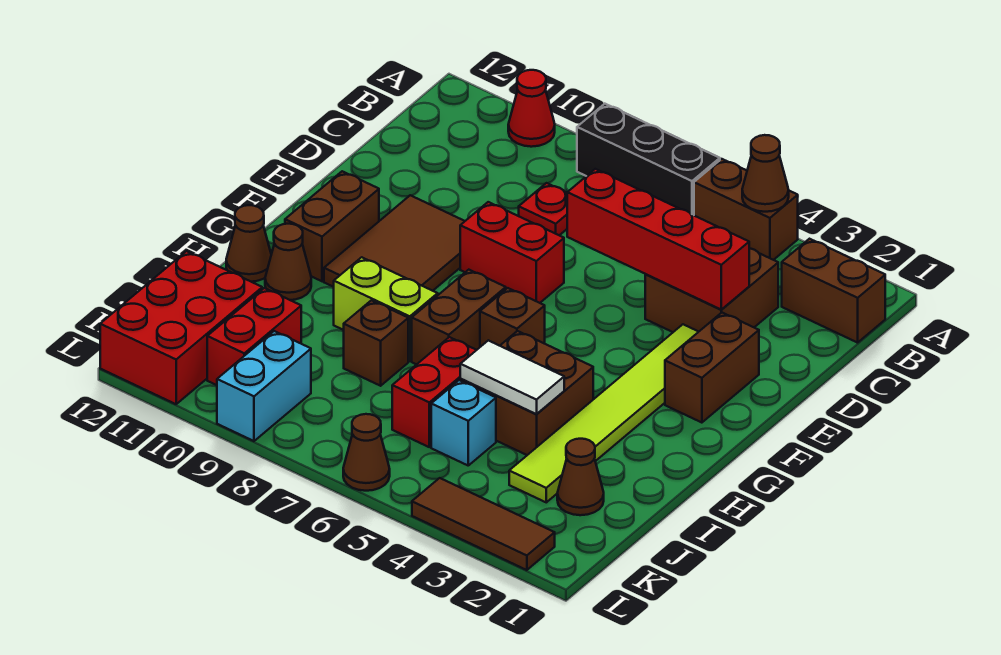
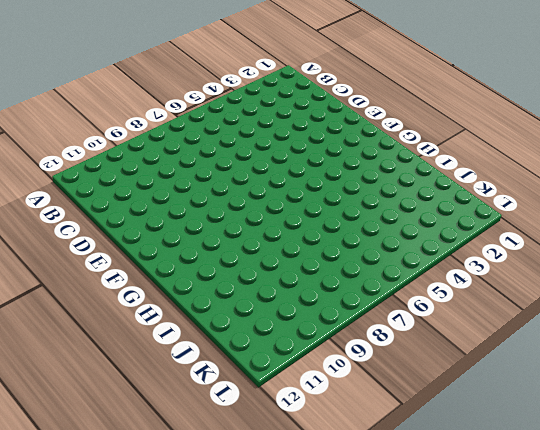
none -> brown 1x2 brick [694,159,798,260]
none -> black 1x3 brick [577,104,720,215]
none -> red 1x1 cone [508,70,555,147]

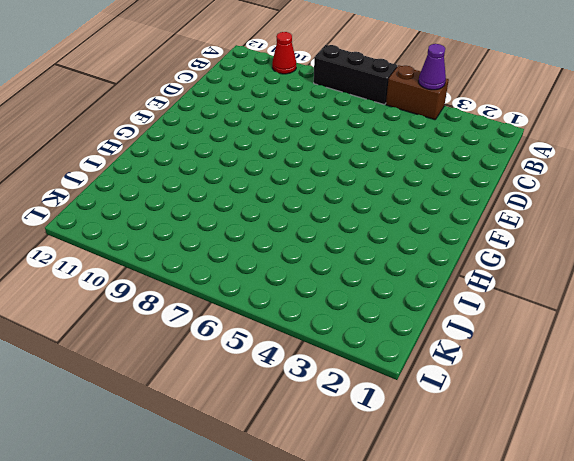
purple 1x1 cone [419,44,446,90] -> brown 1x1 cone [742,135,789,212]
none -> brown 1x2 brick [782,239,885,343]
none -> brown 2x2 brick [645,248,778,332]
none -> red 1x1 plate [519,183,567,235]

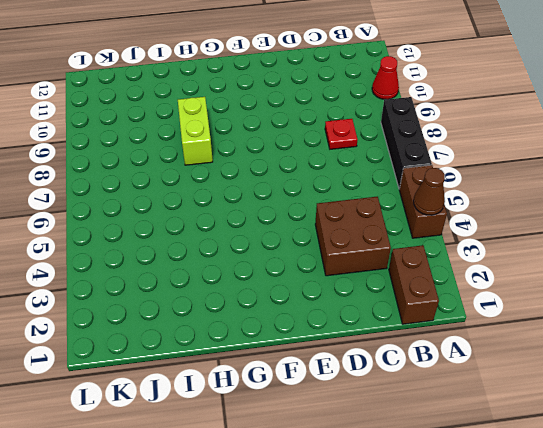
none -> brown 1x2 brick [665,313,759,423]
none -> lime 1x6 tile [509,324,698,502]
none -> red 1x2 brick [460,202,564,303]

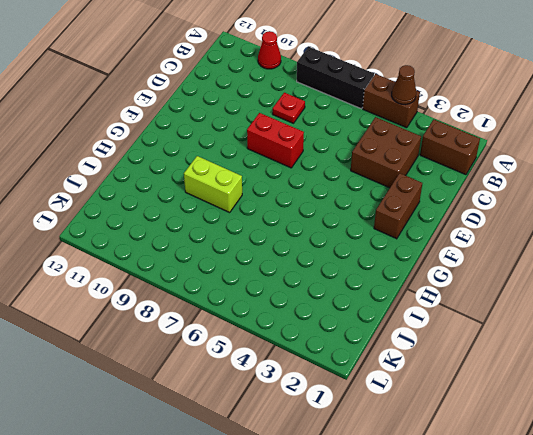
none -> lime 1x6 tile [509,324,698,502]
none -> brown 2x3 tile [324,195,465,291]
none -> brown 1x2 brick [285,171,379,281]

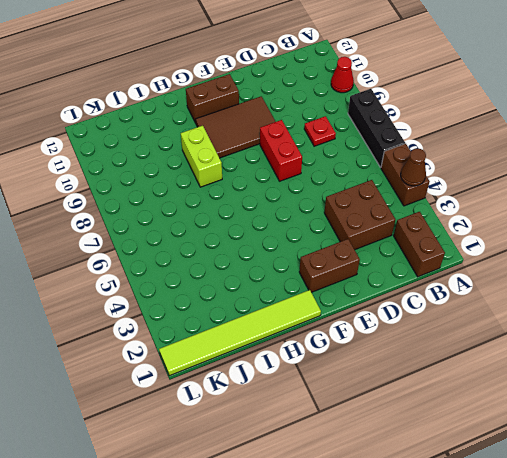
lime 1x6 tile [159,290,321,376] -> lime 1x6 tile moved to [509,324,698,502]
none -> brown 1x1 brick [480,288,545,347]
none -> brown 1x2 brick [412,270,506,365]
none -> brown 2x2 brick [460,331,593,455]

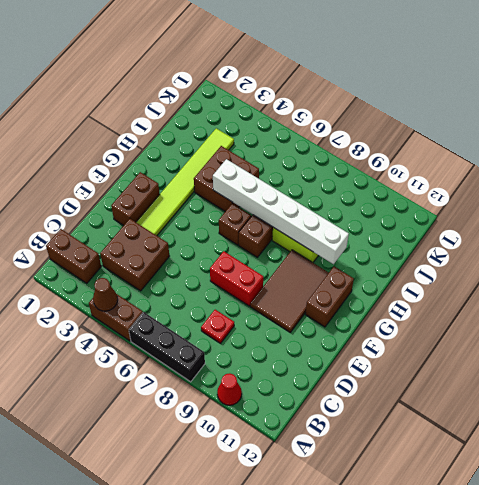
white 1x6 brick [213,159,349,264] -> none
none -> brown 1x1 cone [265,224,311,300]
none -> brown 1x1 cone [226,205,271,282]
none -> red 1x2 brick [392,337,476,447]

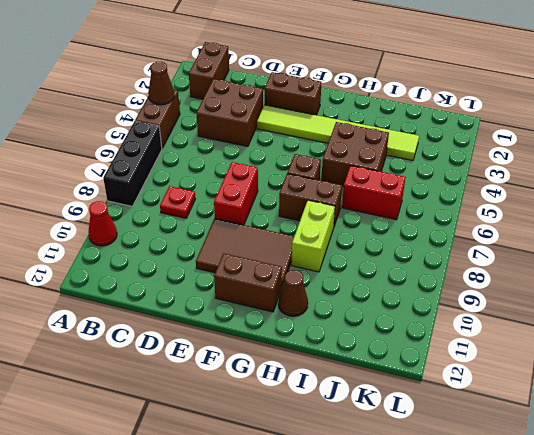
none -> brown 1x1 cone [226,205,271,282]
none -> brown 1x1 brick [344,300,408,386]
none -> brown 1x1 cone [557,439,604,515]

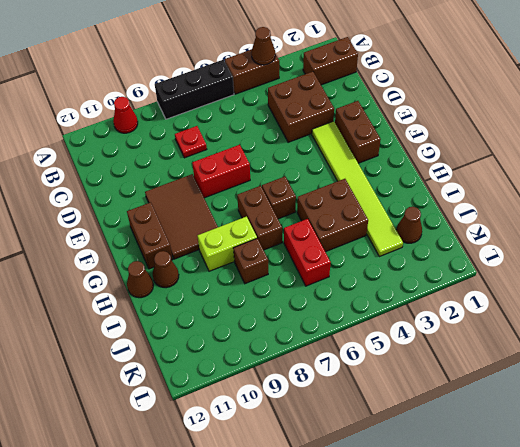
none -> cyan 1x1 brick [431,380,496,465]
none -> red 1x2 brick [207,288,301,385]
none -> red 2x3 brick [100,251,262,404]

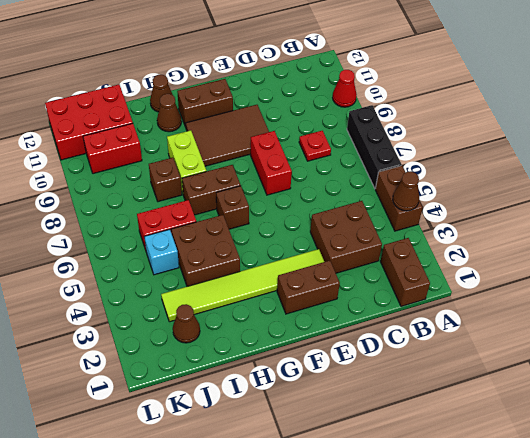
none -> cyan 1x2 brick [217,331,311,441]
none -> brown 1x3 tile [412,478,555,570]
none -> brown 1x1 cone [343,414,390,491]

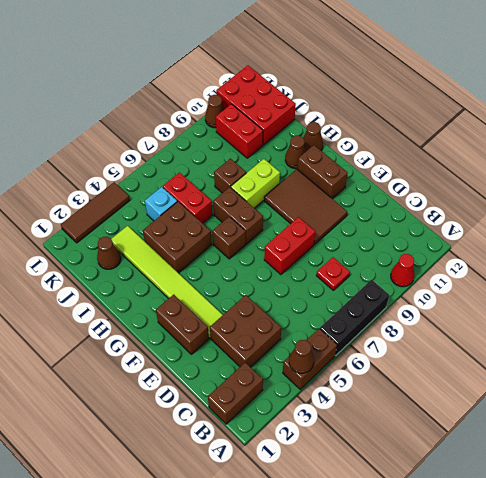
brown 1x1 cone [205,95,224,128] -> brown 1x1 cone moved to [343,414,390,491]
none -> cyan 1x2 brick [217,331,311,441]
none -> red 1x4 brick [567,169,749,309]
none -> white 1x2 tile [460,340,564,414]

